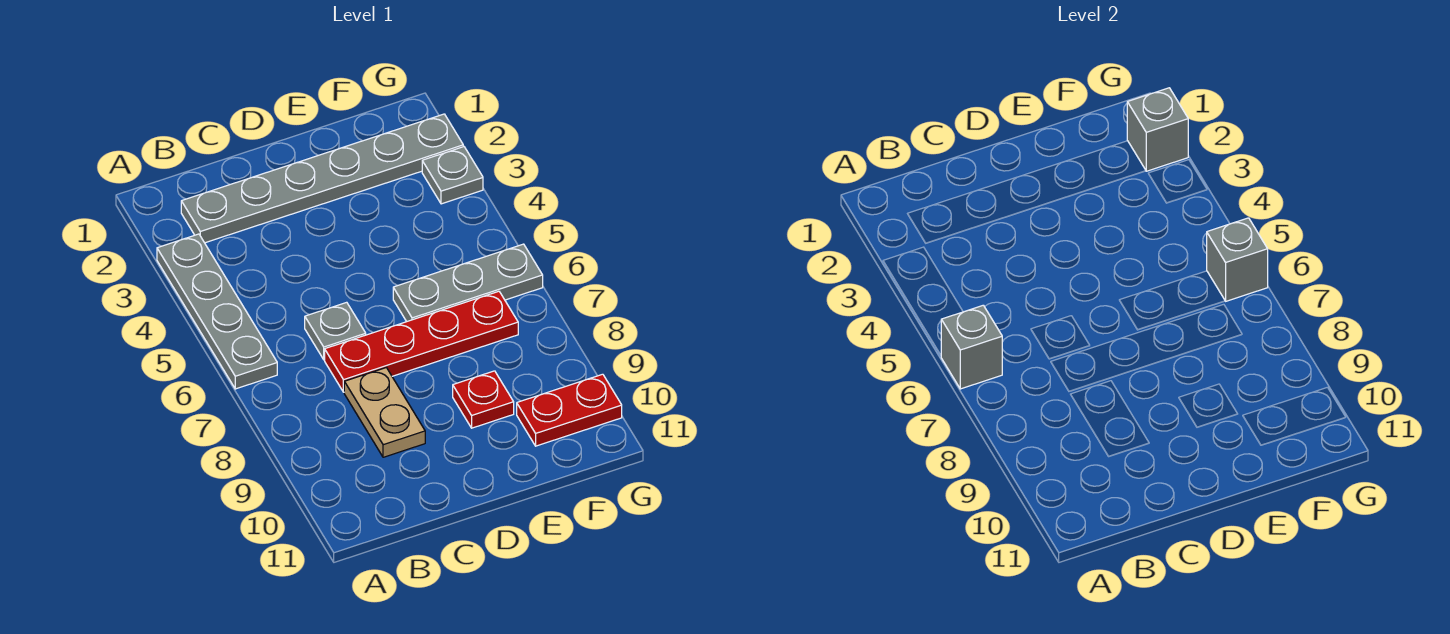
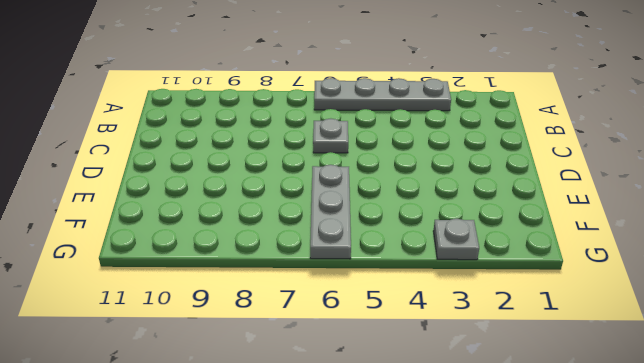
none -> grey 1x6 plate [181,114,463,243]
none -> red 1x4 plate [325,291,518,392]
none -> tan 1x2 plate [344,368,425,457]

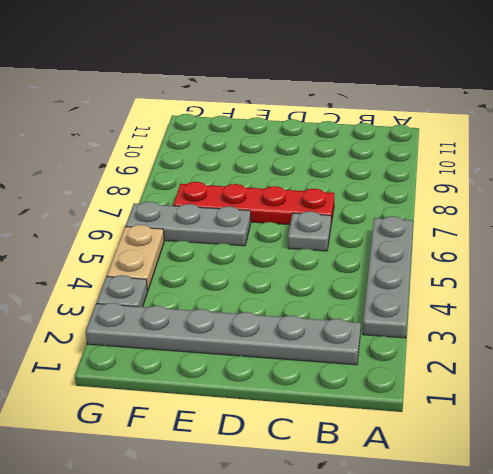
tan 1x2 plate [107,225,164,291] -> tan 1x2 plate moved to [344,368,425,457]
none -> red 1x1 plate [453,371,514,428]
none -> red 1x2 plate [517,374,622,446]
none -> grey 1x1 brick [941,305,1002,389]

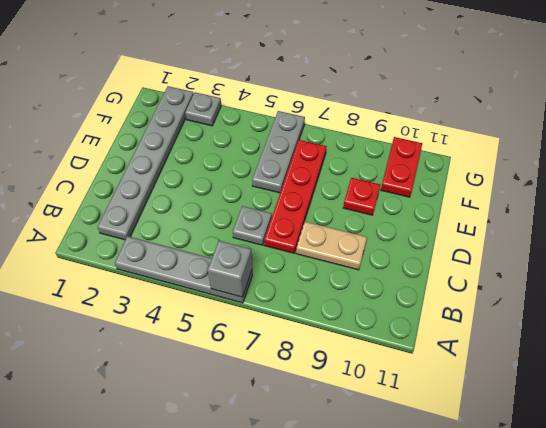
none -> grey 1x1 brick [1127,88,1188,171]
none -> grey 1x1 brick [1207,218,1268,301]

